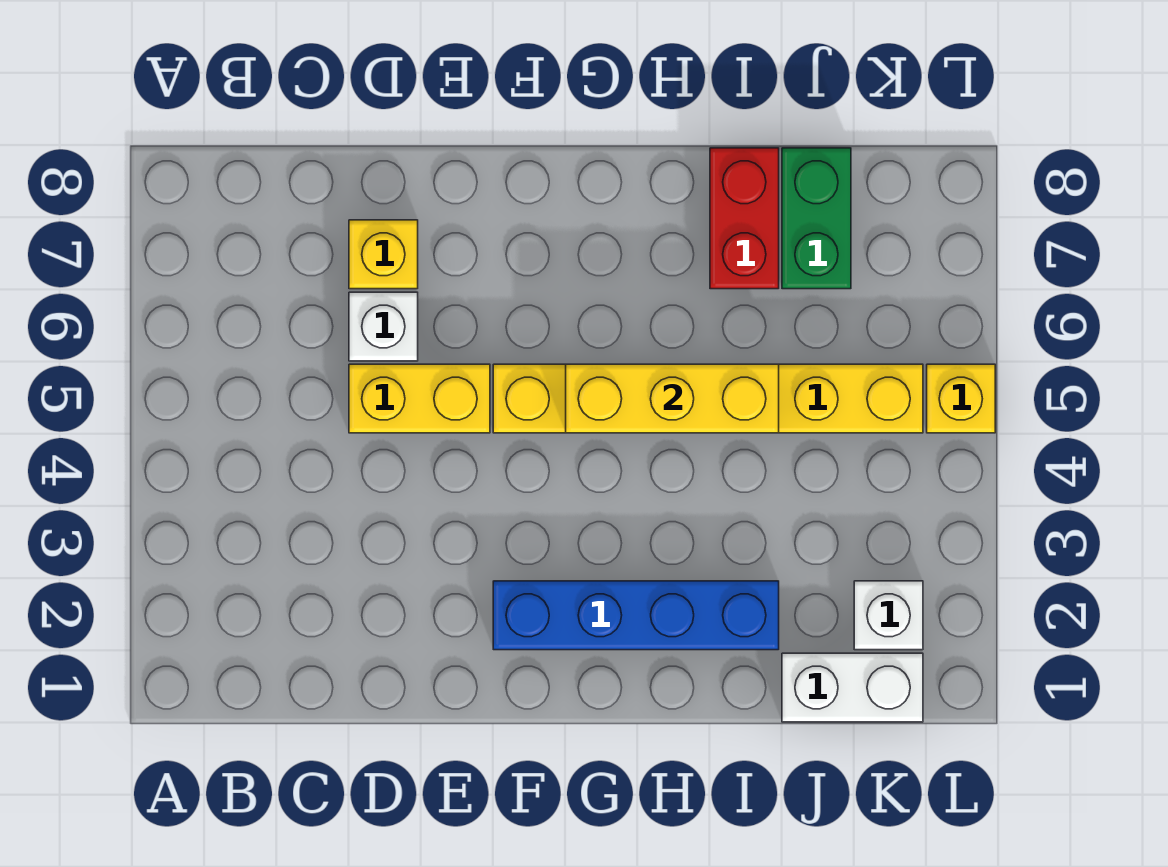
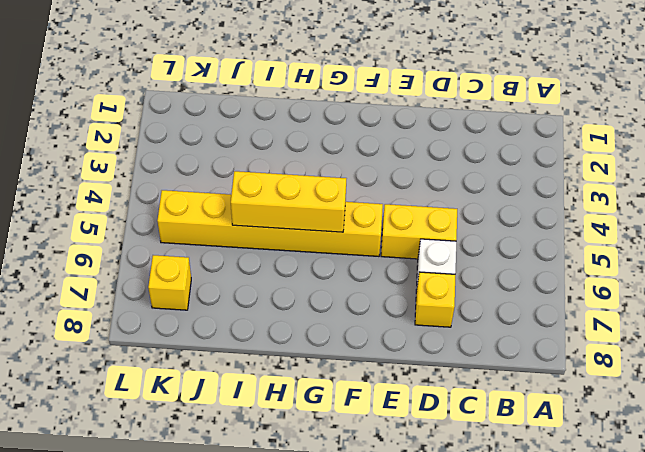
yellow 1x1 brick [148,255,191,310] -> yellow 1x1 brick moved to [927,364,995,433]
none -> blue 1x4 brick [493,581,779,650]
none -> red 1x2 brick [710,148,779,289]

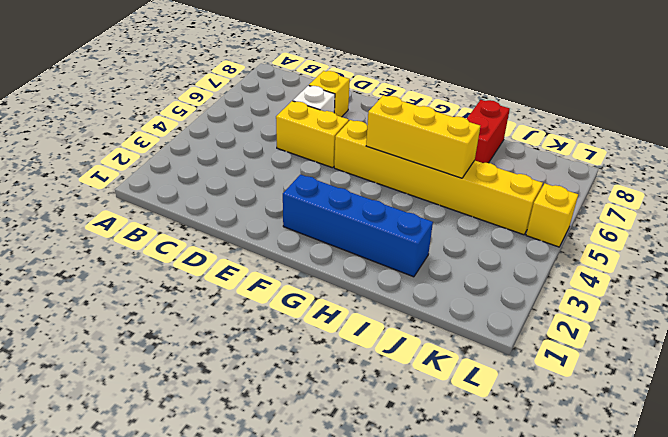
none -> white 1x2 brick [782,653,923,722]
none -> green 1x2 brick [782,148,851,289]

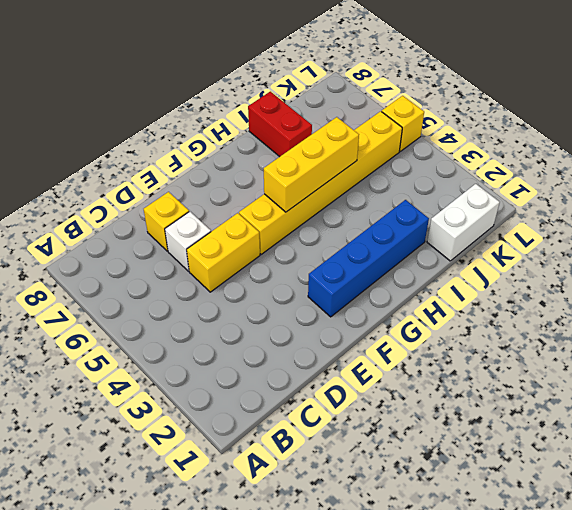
none -> green 1x2 brick [782,148,851,289]
none -> white 1x1 brick [854,581,923,650]

